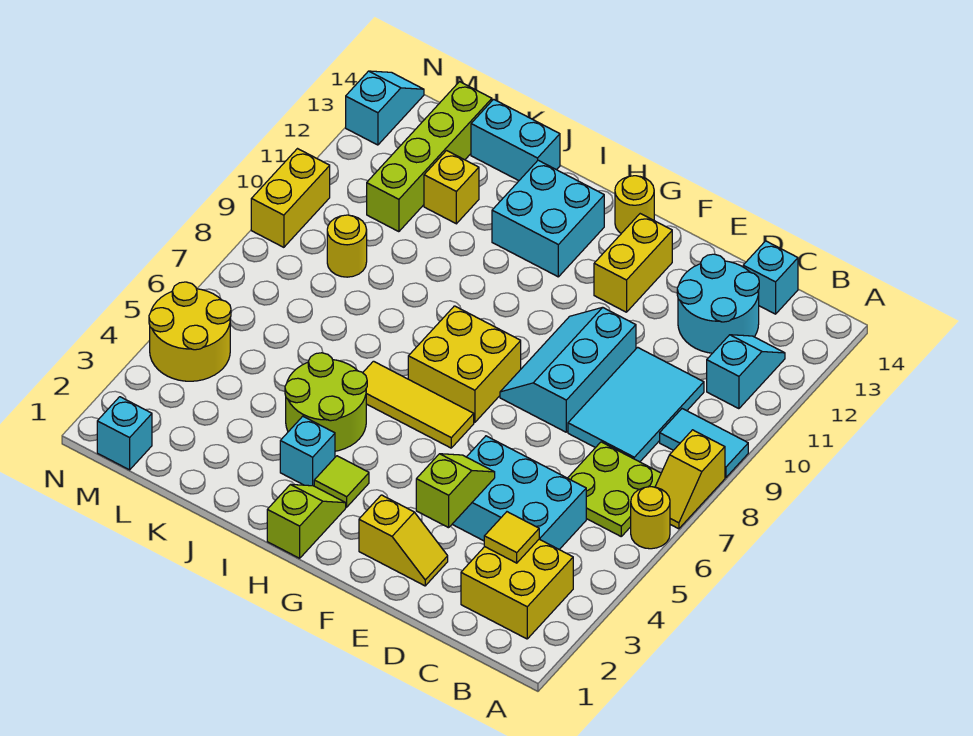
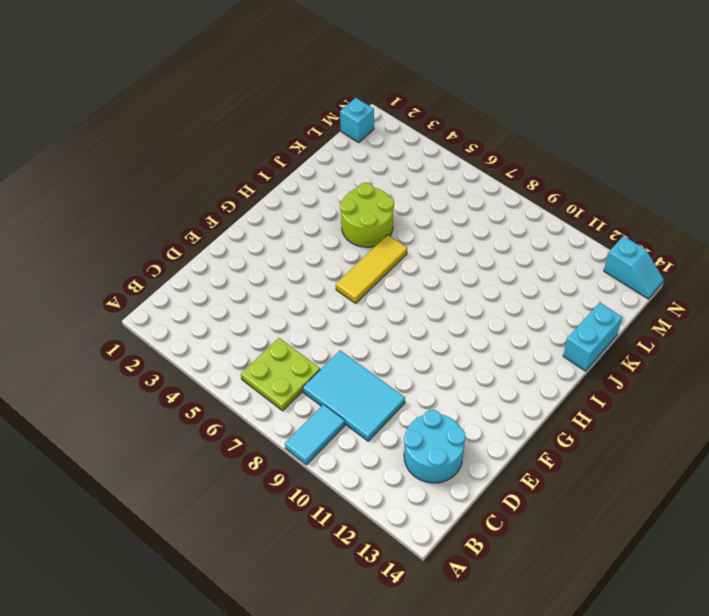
none -> yellow 1x1 round brick [631,487,670,549]
none -> yellow 1x2 slope [655,430,725,529]
none -> yellow 2x2 brick [461,539,573,639]
none -> cyan 1x2 slope [707,335,785,409]

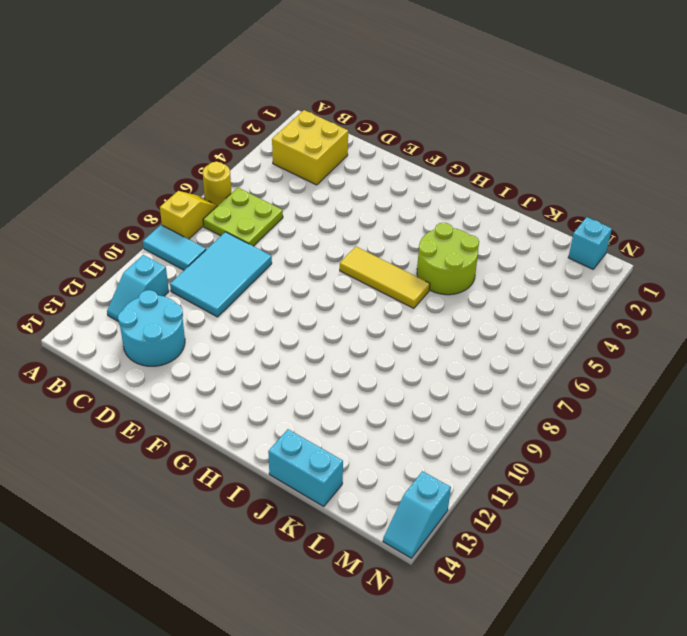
none -> cyan 2x3 brick [452,436,586,549]
none -> cyan 1x1 brick [743,241,798,314]
none -> yellow 1x2 slope [359,495,448,586]
none -> cyan 2x3 slope [500,307,636,432]

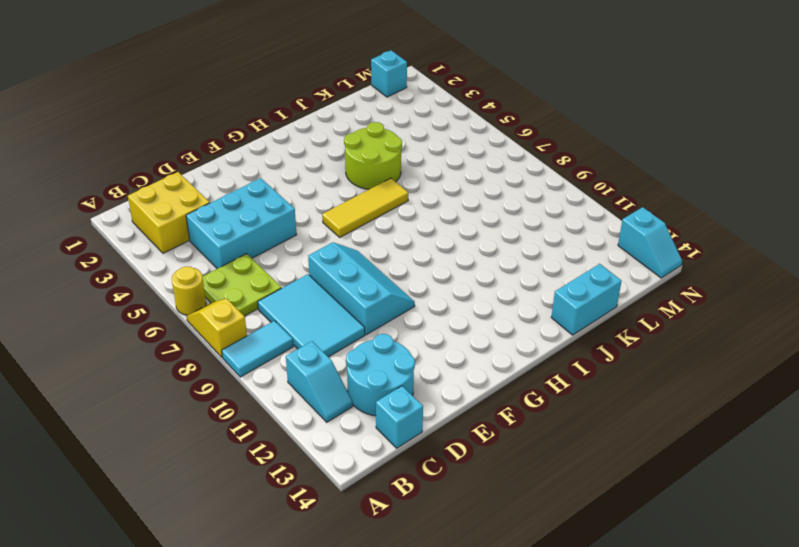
none -> yellow 1x2 slope [359,495,448,586]
none -> yellow 1x2 brick [594,214,672,312]
none -> yellow 2x2 brick [408,306,521,423]
none -> yellow 1x1 round brick [615,176,654,233]

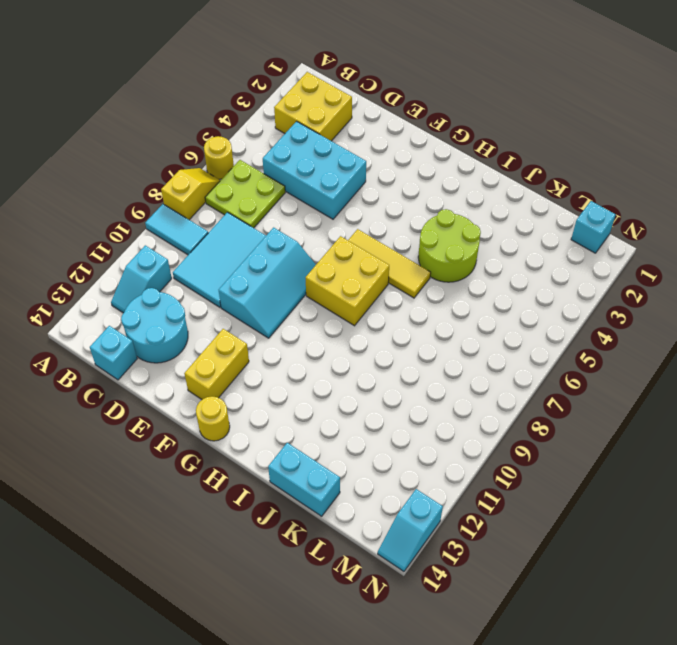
none -> yellow 1x2 slope [359,495,448,586]
none -> lime 1x2 slope [267,484,346,558]
none -> lime 1x1 tile [314,456,369,507]
none -> cyan 2x2 brick [492,160,604,277]

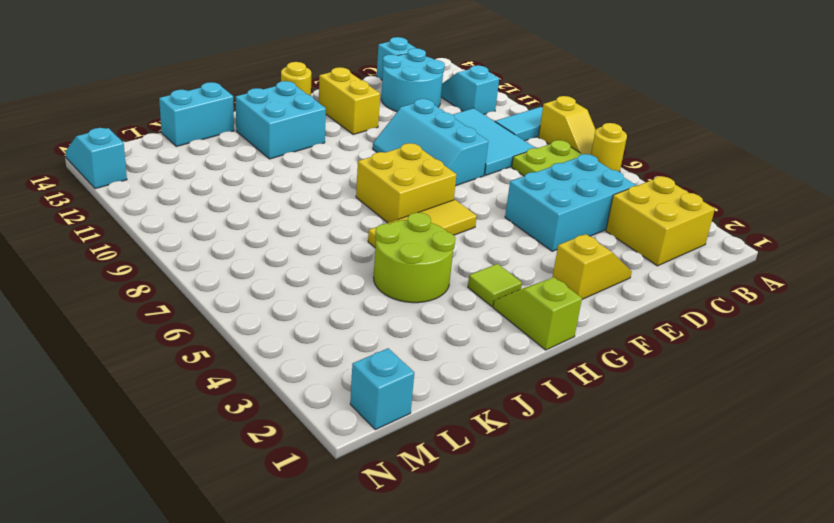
none -> cyan 1x1 brick [280,416,335,486]
none -> yellow 1x1 brick [424,151,479,224]
none -> yellow 1x1 round brick [327,215,367,277]
none -> lime 1x4 brick [367,82,492,232]

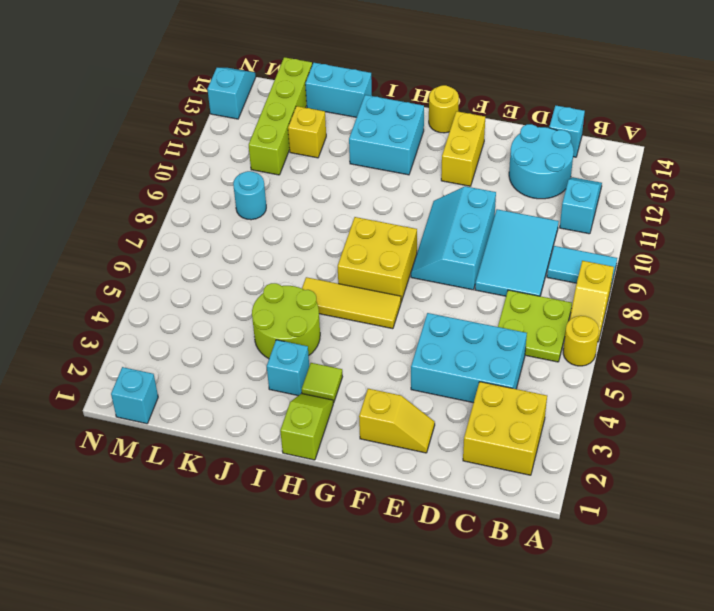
cyan 1x1 round brick [233,171,266,220] -> yellow 1x1 round brick [327,215,367,277]
none -> yellow 2x2 round brick [149,282,231,381]
none -> yellow 1x2 brick [251,149,330,247]
none -> yellow 1x1 tile [484,512,539,563]
none -> lime 1x2 slope [416,454,495,528]

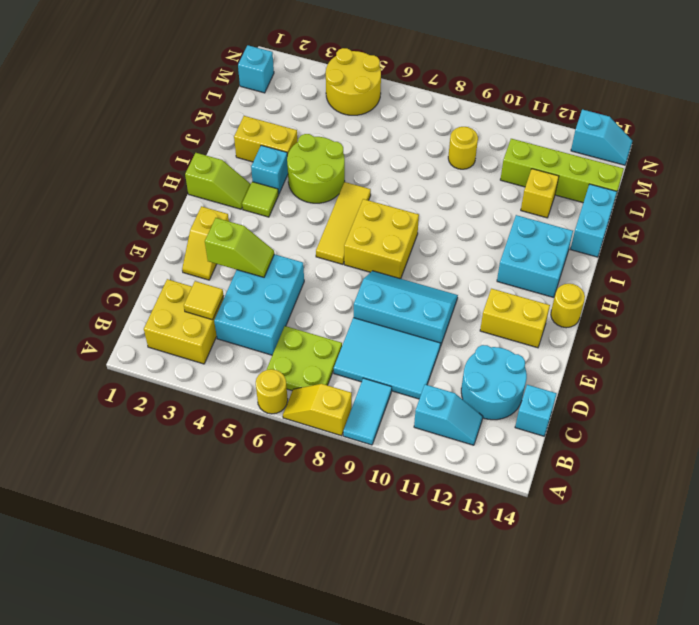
yellow 1x2 brick [234,116,298,162] -> yellow 1x2 brick moved to [251,149,330,247]

